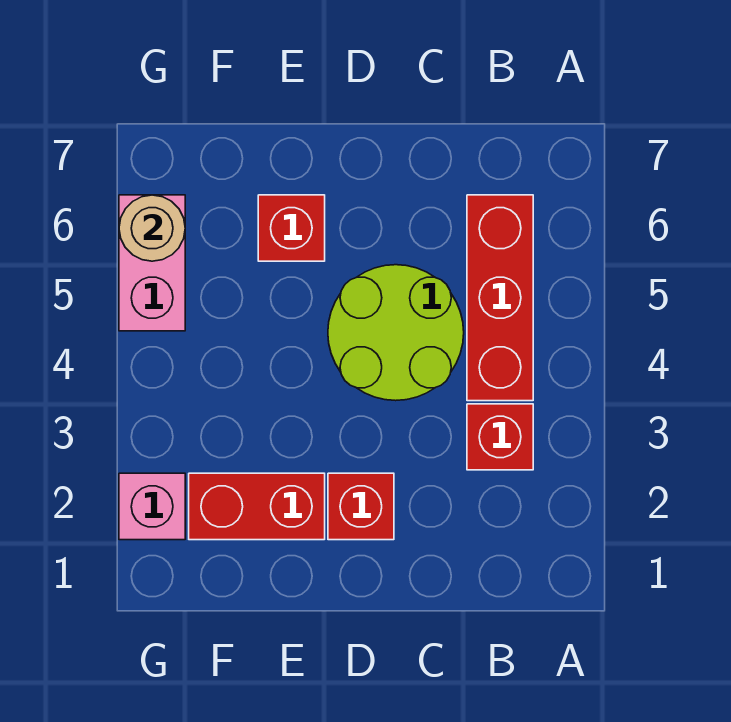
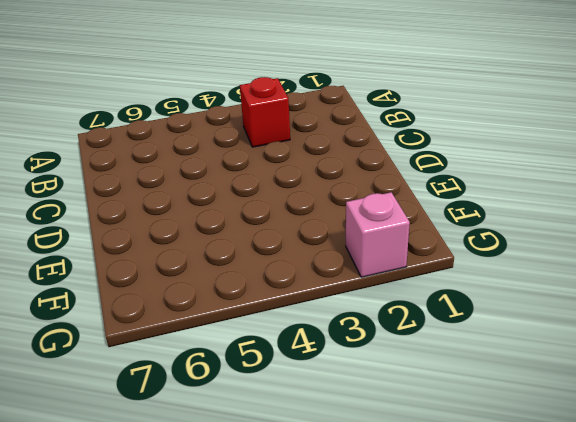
none -> red 1x3 brick [467,195,533,401]
none -> lime 2x2 round brick [328,265,464,401]

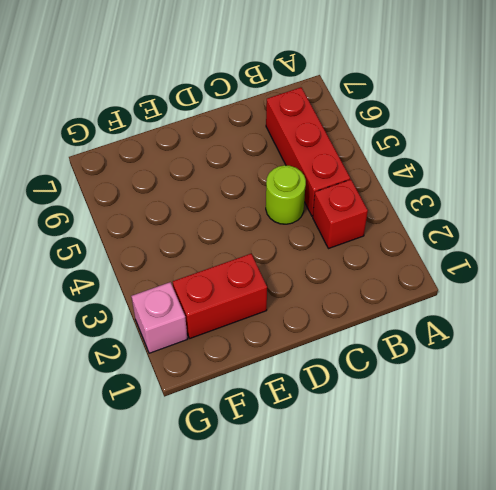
lime 1x1 round brick [266,165,306,224] -> lime 2x2 round brick [328,265,464,401]
none -> red 1x1 brick [328,473,394,540]
none -> red 1x1 brick [258,195,325,261]

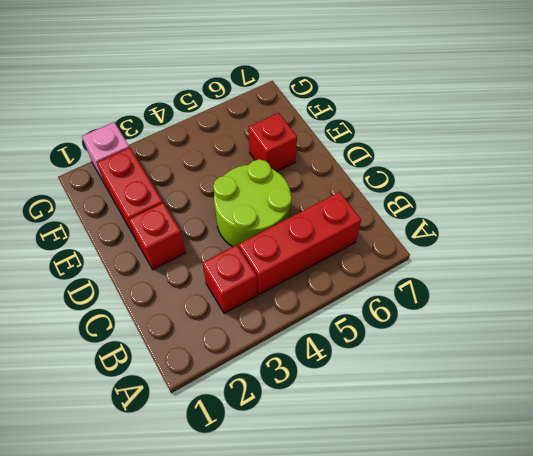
none -> pink 1x2 brick [119,195,185,331]
none -> tan 1x1 round brick [119,195,185,261]

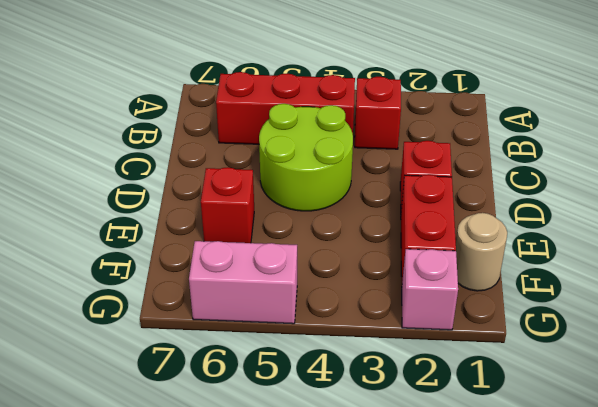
tan 1x1 round brick [456,213,507,291] -> tan 1x1 round brick moved to [119,195,185,261]

